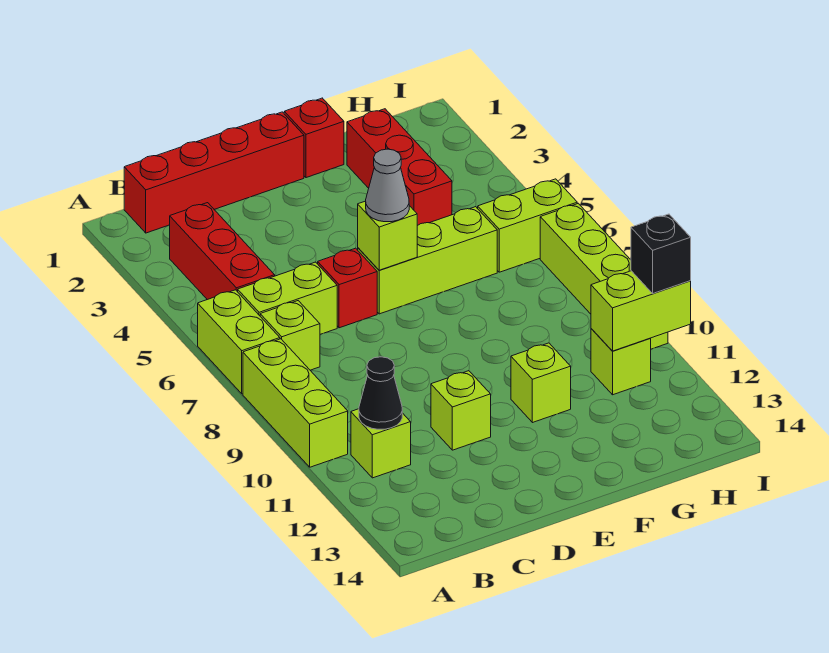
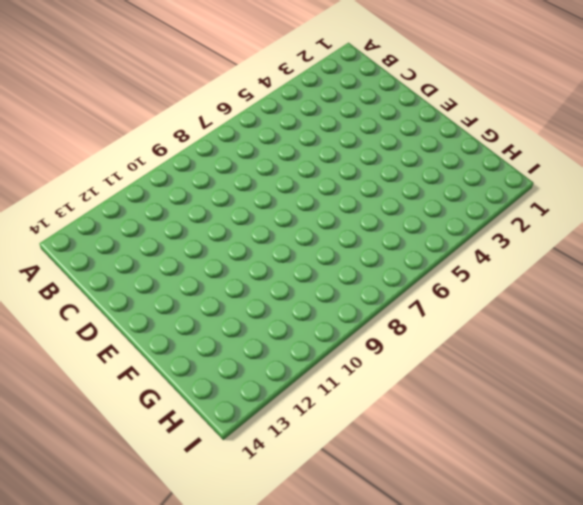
none -> lime 1x2 brick [198,290,280,394]
none -> lime 1x3 brick [243,339,348,467]
none -> red 1x4 brick [124,112,304,233]

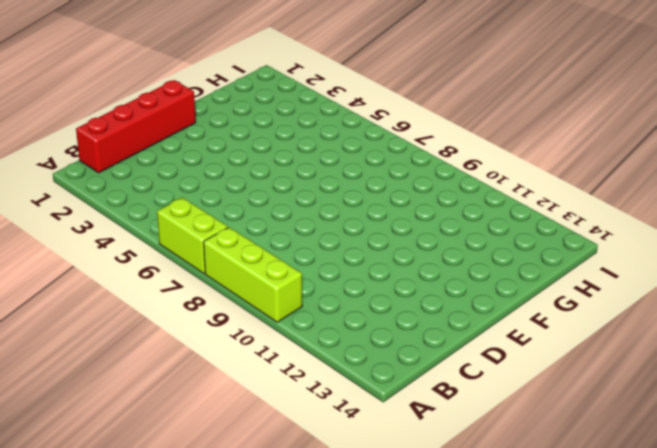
none -> red 1x3 brick [170,203,275,300]
none -> lime 1x2 brick [238,262,337,334]
none -> lime 1x1 brick [260,301,320,370]

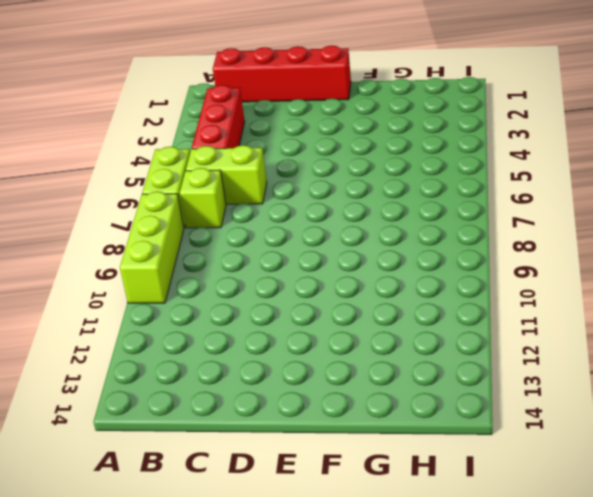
none -> lime 1x1 brick [351,409,411,478]
none -> red 1x1 brick [318,248,377,328]
none -> lime 1x1 brick [431,371,491,450]

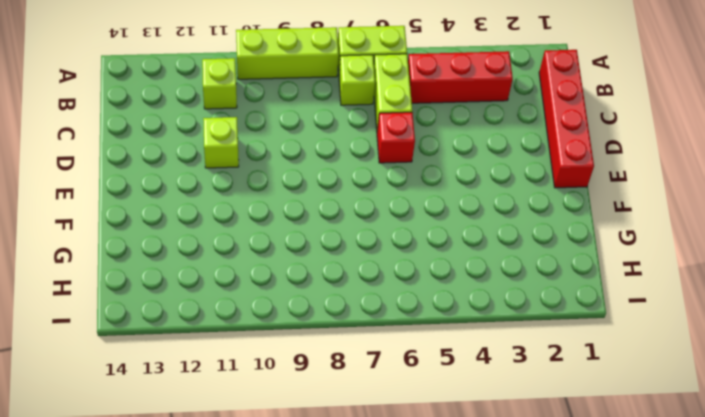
none -> lime 1x3 brick [358,207,497,314]
none -> red 1x1 brick [284,98,344,178]
none -> lime 1x1 brick [511,343,571,423]

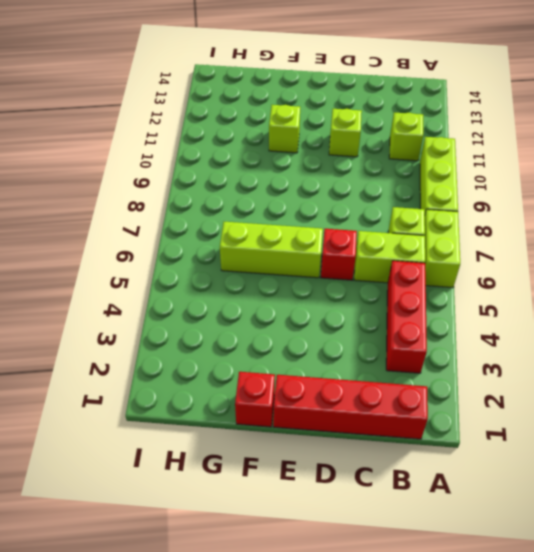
none -> red 1x3 brick [347,109,452,226]
none -> lime 1x2 brick [478,179,577,272]
none -> lime 1x1 brick [591,329,651,395]

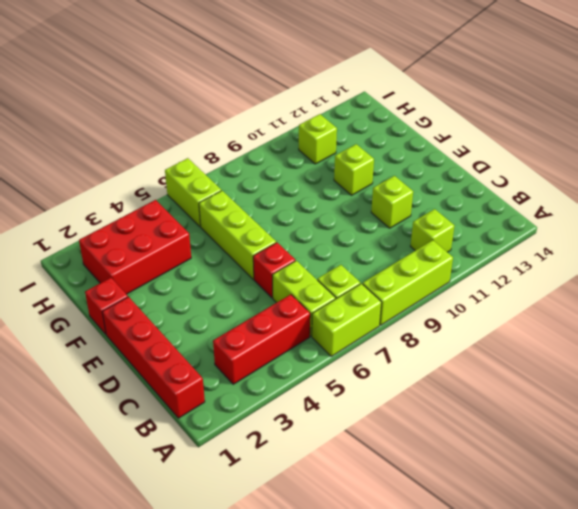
red 2x3 brick [79,200,191,294] -> red 1x3 brick [347,109,452,226]
none -> lime 1x4 brick [540,203,668,349]
none -> black 1x1 cone [359,357,402,429]
none -> lime 1x1 brick [358,201,417,270]

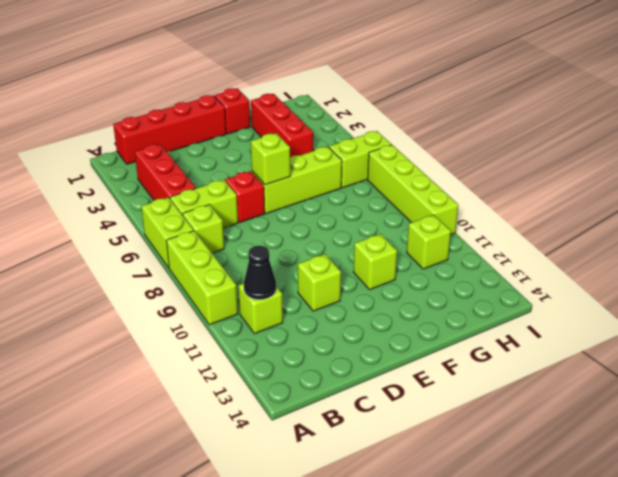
none -> lime 1x2 brick [591,271,691,351]
none -> grey 1x1 cone [366,149,409,222]
none -> black 1x1 brick [631,214,691,293]

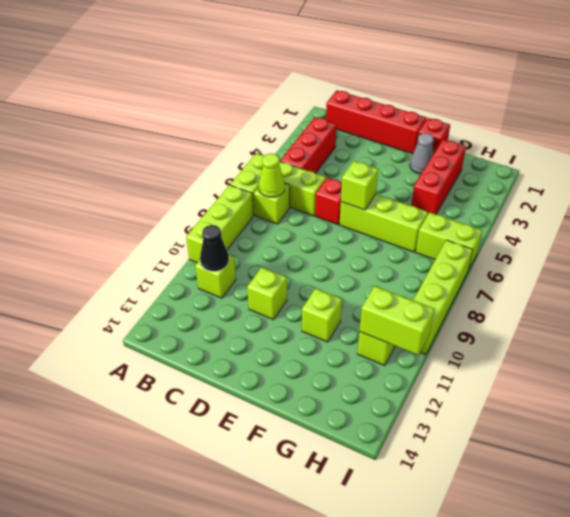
lime 1x1 cone [259,154,285,197] -> none
grey 1x1 cone [410,133,434,174] -> grey 1x1 cone moved to [366,149,409,222]
none -> black 1x1 brick [631,214,691,293]

